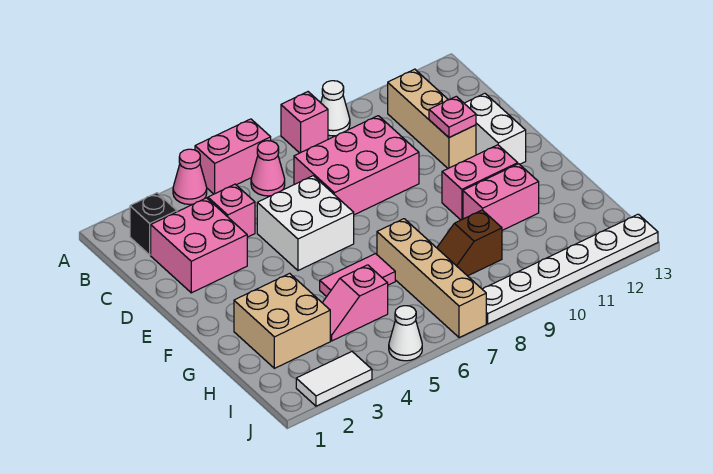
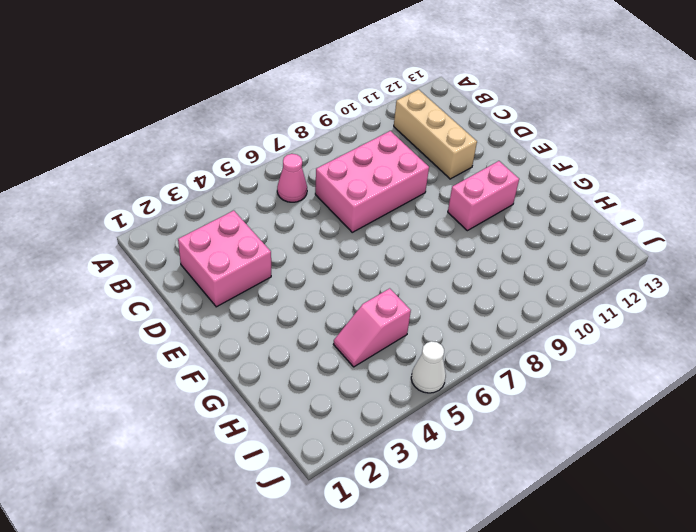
none -> pink 1x1 cone [173,149,207,204]
none -> pink 1x2 brick [195,119,271,194]
none -> pink 1x1 brick [281,92,328,153]

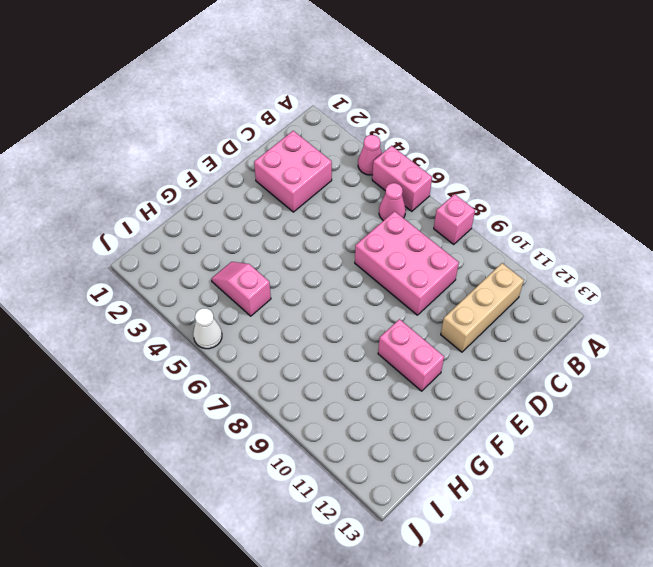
none -> white 1x1 cone [321,81,350,136]
none -> black 1x1 brick [130,193,177,255]
none -> pink 1x1 brick [208,184,255,237]

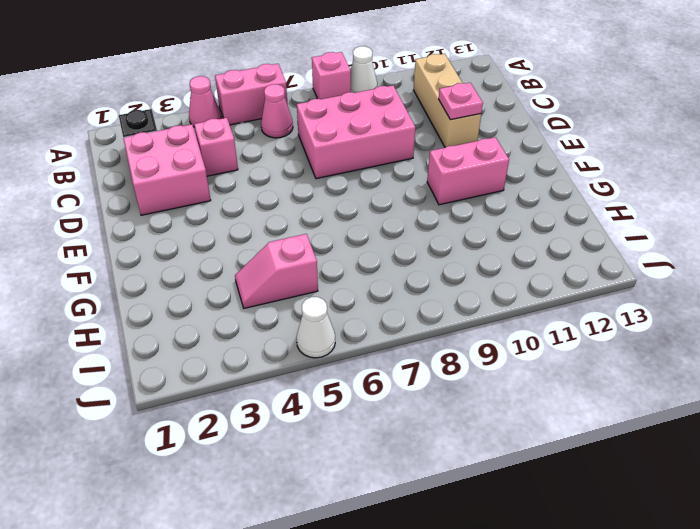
none -> white 2x2 brick [257,176,354,270]
none -> white 1x2 brick [464,93,526,164]
none -> tan 2x2 brick [234,273,330,368]

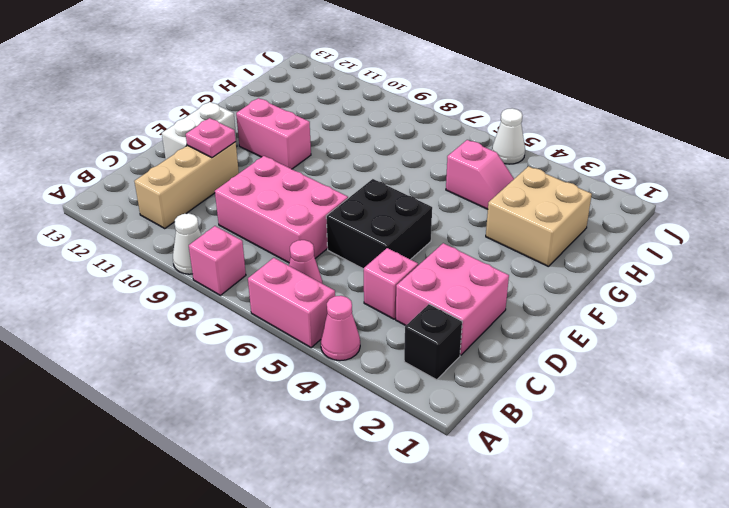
black 2x2 brick [326,179,432,269] -> white 2x2 brick [257,176,354,270]
none -> pink 1x2 tile [320,254,395,297]
none -> tan 1x4 brick [377,219,486,338]
none -> pink 1x2 brick [463,164,539,230]

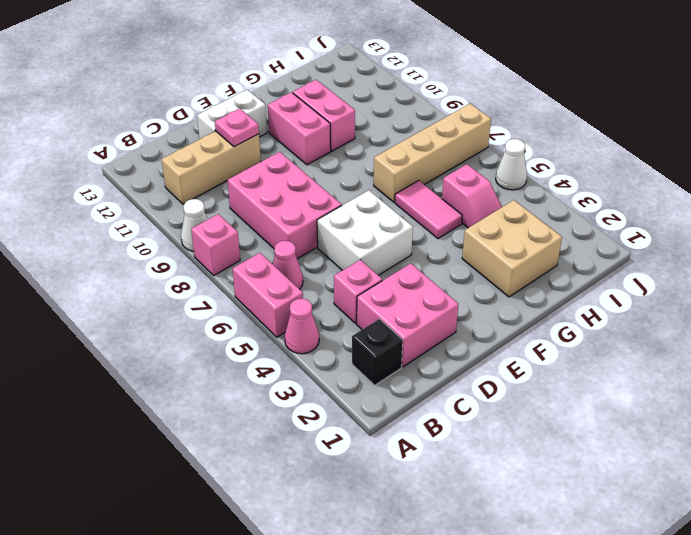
none -> brown 1x2 slope [437,210,502,276]
none -> white 1x2 tile [296,352,372,406]
none -> white 1x6 plate [482,214,658,324]

